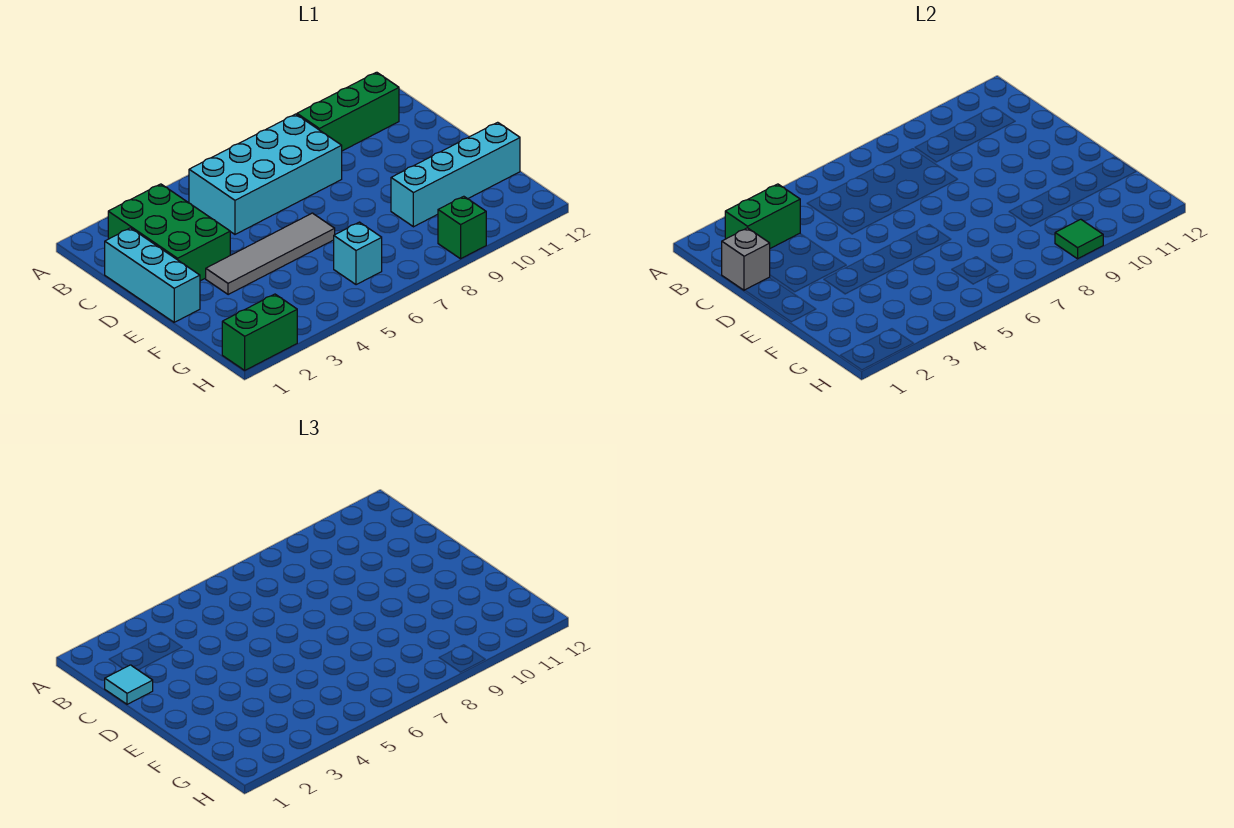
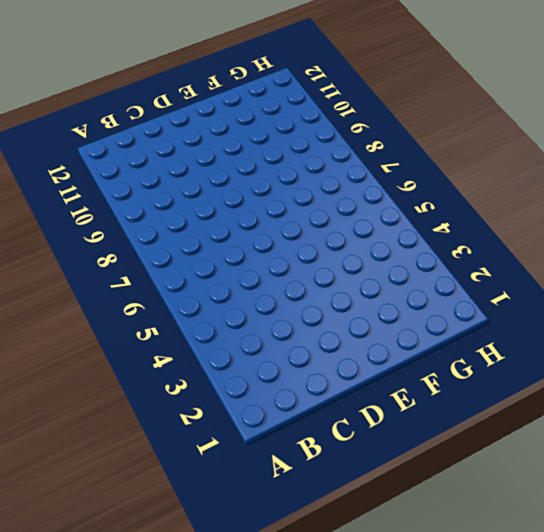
none -> green 2x3 brick [108,184,230,281]
none -> cyan 2x4 brick [189,114,342,234]
none -> green 1x3 brick [297,72,399,151]

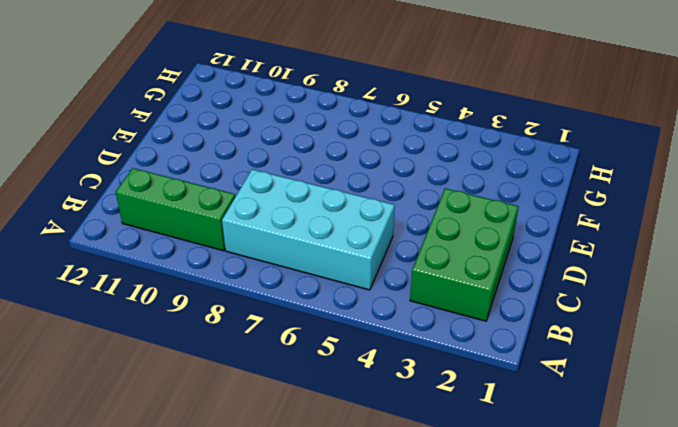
none -> cyan 1x3 brick [105,228,200,322]
none -> grey 1x4 tile [206,213,335,295]
none -> cyan 1x4 brick [391,122,520,227]

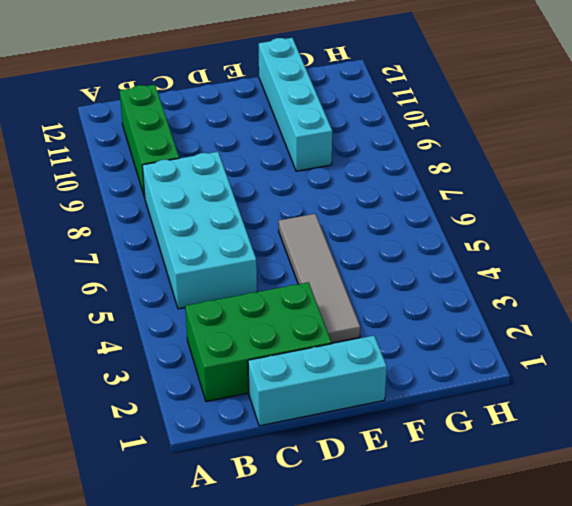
none -> cyan 1x1 brick [334,222,382,285]
none -> green 1x2 brick [222,294,297,370]
none -> green 1x1 brick [438,196,486,259]

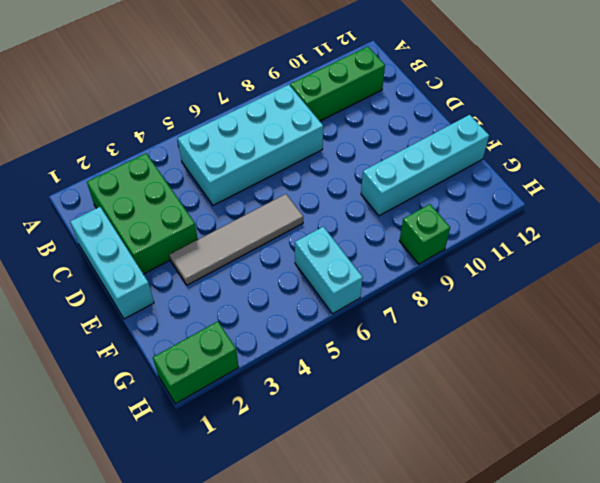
cyan 1x2 brick [295,227,363,314] -> cyan 1x1 brick [334,222,382,285]
none -> green 1x2 brick [725,184,800,248]
none -> grey 1x1 brick [722,228,770,290]
none -> green 1x1 tile [1055,219,1103,259]

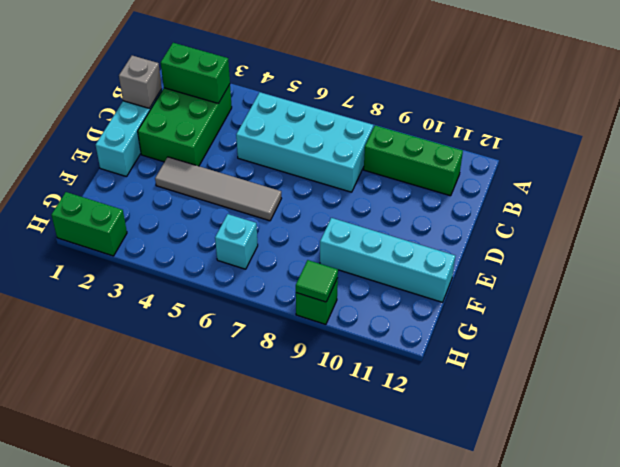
none -> cyan 1x1 tile [105,665,153,704]

